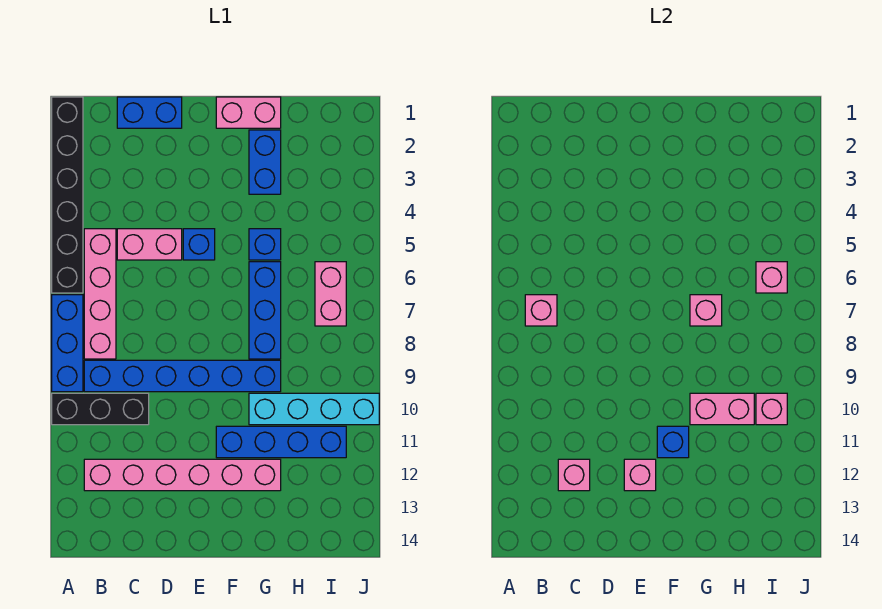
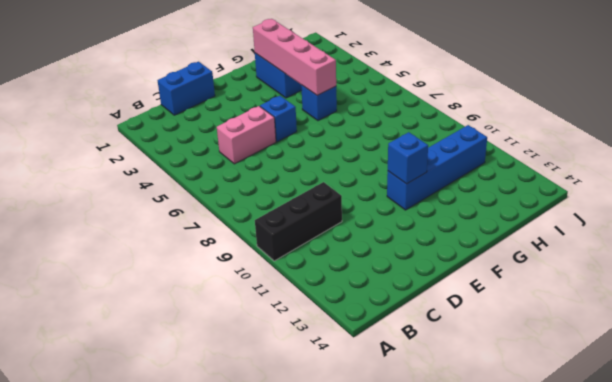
pink 1x4 brick [253,19,336,95] -> pink 1x4 brick moved to [84,229,116,359]
none -> black 1x6 brick [52,97,83,293]
none -> blue 1x3 brick [52,295,83,392]
none -> blue 1x6 brick [84,360,281,392]

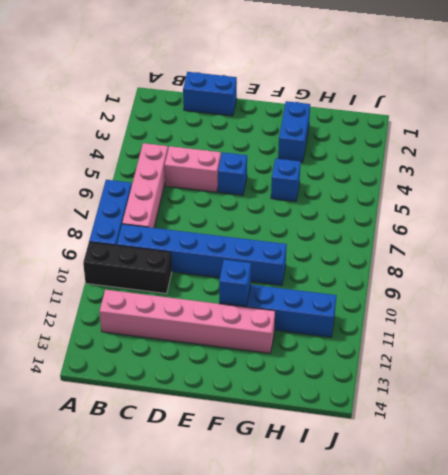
none -> black 1x6 brick [52,97,83,293]
none -> pink 1x2 brick [216,97,281,128]
none -> blue 1x3 brick [249,262,281,359]

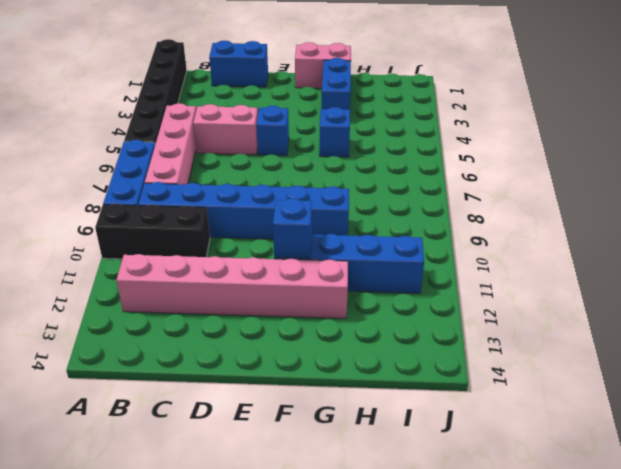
none -> blue 1x3 brick [249,262,281,359]
none -> cyan 1x4 brick [249,393,379,425]
none -> pink 1x2 brick [315,262,346,326]

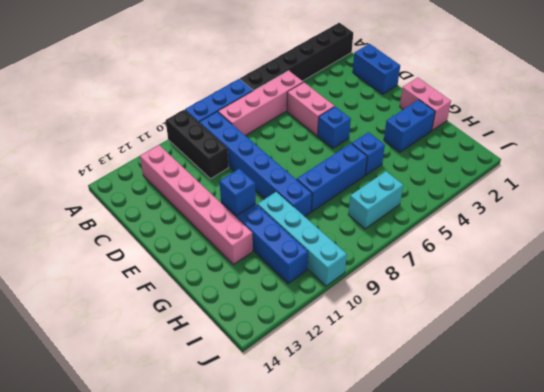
cyan 1x2 brick [348,171,403,229] -> pink 1x2 brick [315,262,346,326]
none -> pink 1x1 brick [525,295,557,326]
none -> pink 1x1 brick [558,459,590,491]
none -> pink 1x1 brick [624,459,656,491]

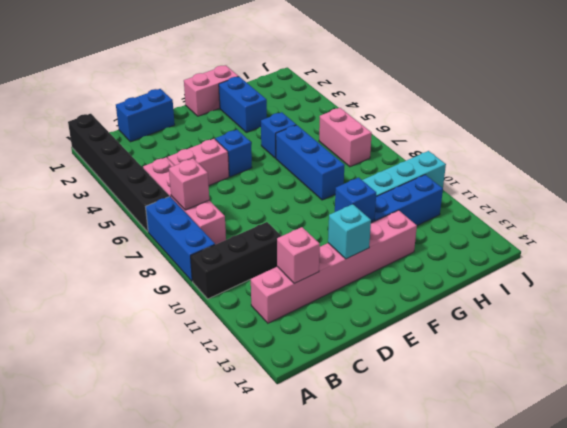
cyan 1x1 brick [328,204,371,259] -> pink 1x1 brick [624,459,656,491]
none -> blue 1x6 brick [84,360,281,392]
none -> pink 1x1 brick [690,295,722,326]
none -> pink 1x2 brick [690,393,754,425]

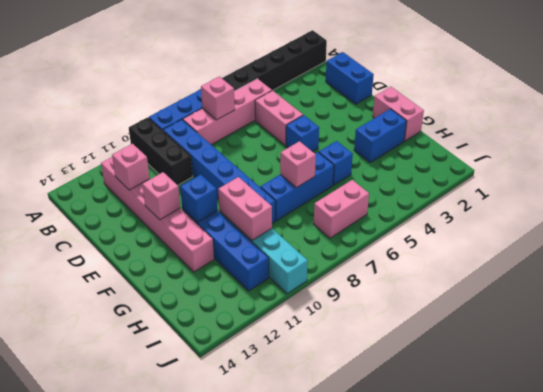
none -> pink 1x1 brick [756,262,787,293]
none -> pink 1x1 brick [756,393,787,425]

